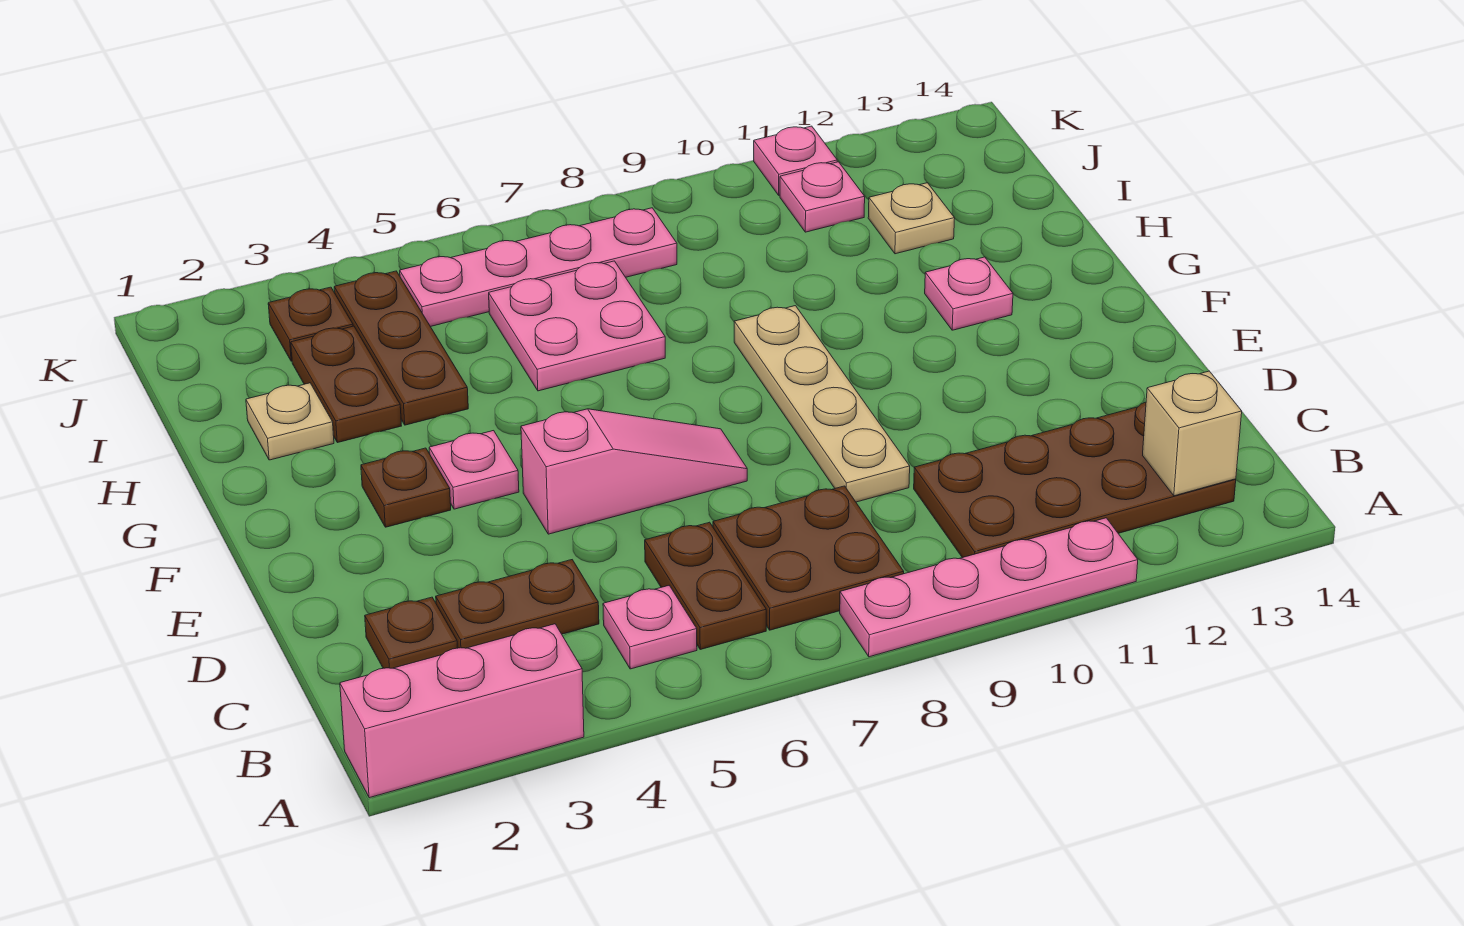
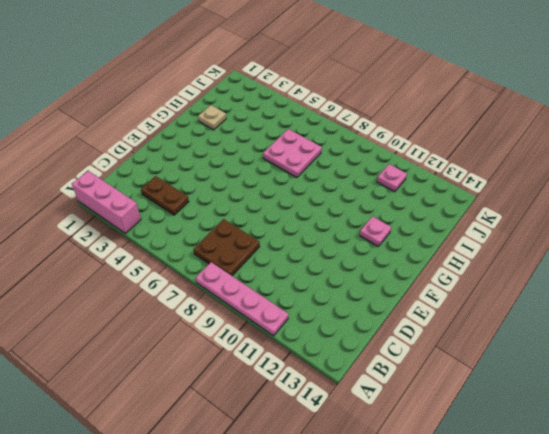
none -> pink 1x1 plate [603,586,697,669]
none -> brown 1x2 plate [645,522,766,649]
none -> brown 2x4 plate [914,402,1236,558]

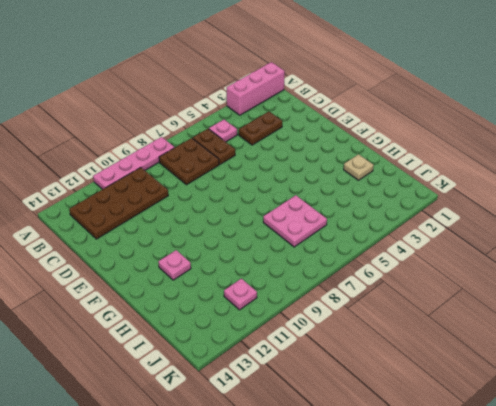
none -> brown 1x1 plate [365,597,457,668]
none -> tan 1x4 plate [734,306,910,502]
none -> pink 1x3 slope [521,409,747,534]

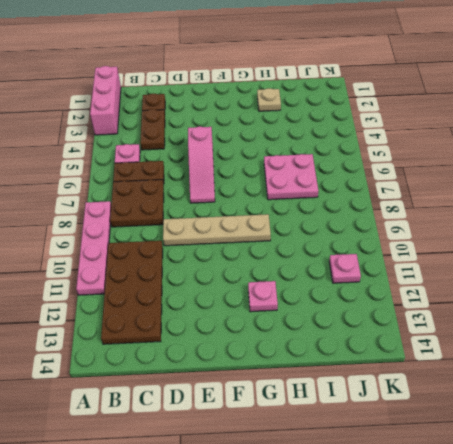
none -> brown 1x1 plate [361,448,451,527]
none -> pink 1x1 plate [429,431,519,509]
none -> brown 1x2 plate [291,326,401,443]

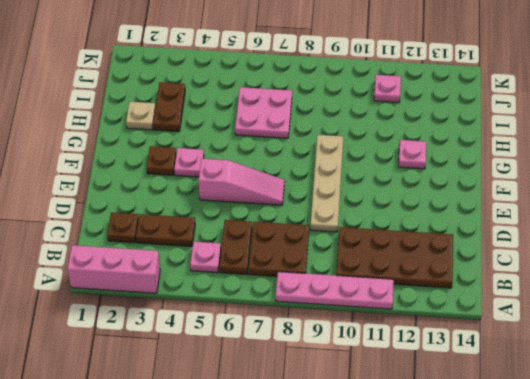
none -> brown 1x3 plate [334,271,468,425]
none -> tan 1x1 plate [868,183,955,254]
none -> brown 1x1 plate [268,287,353,361]

